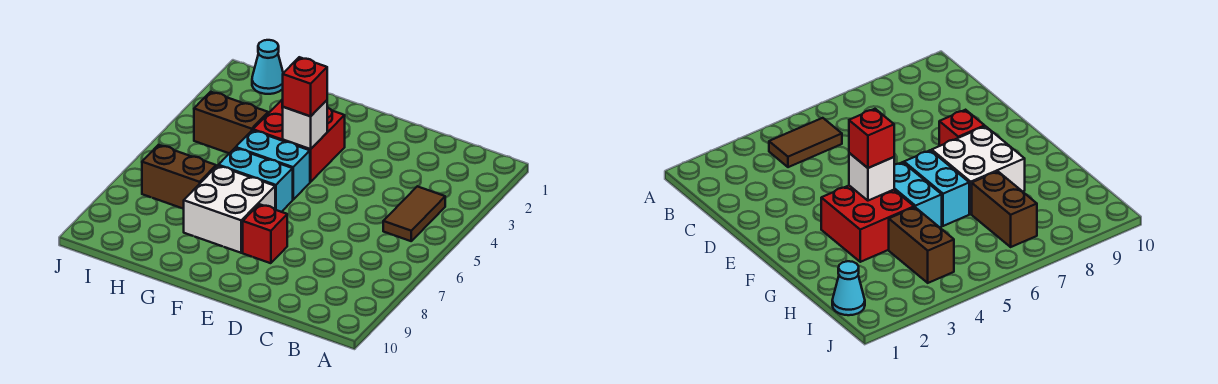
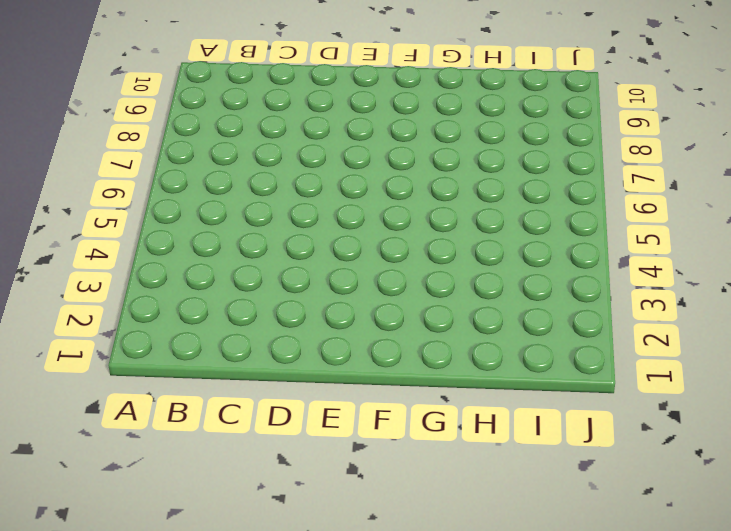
none -> brown 1x2 tile [383,186,445,241]
none -> red 1x1 brick [243,204,287,263]

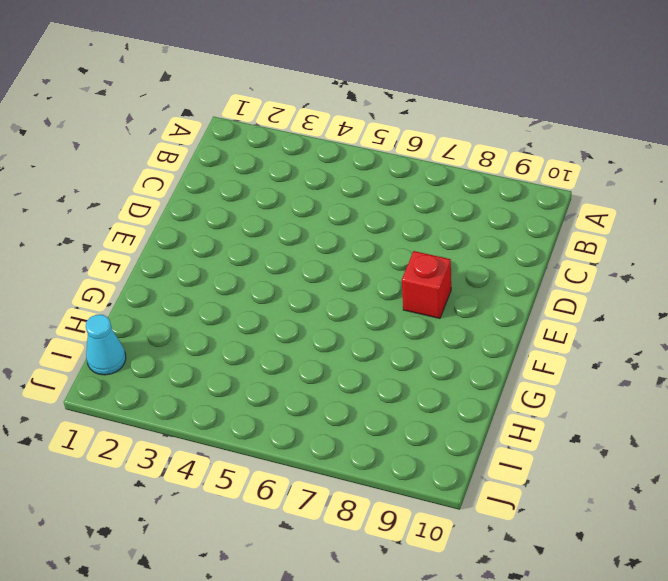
none -> brown 1x2 tile [383,186,445,241]
none -> red 2x2 brick [253,99,345,182]

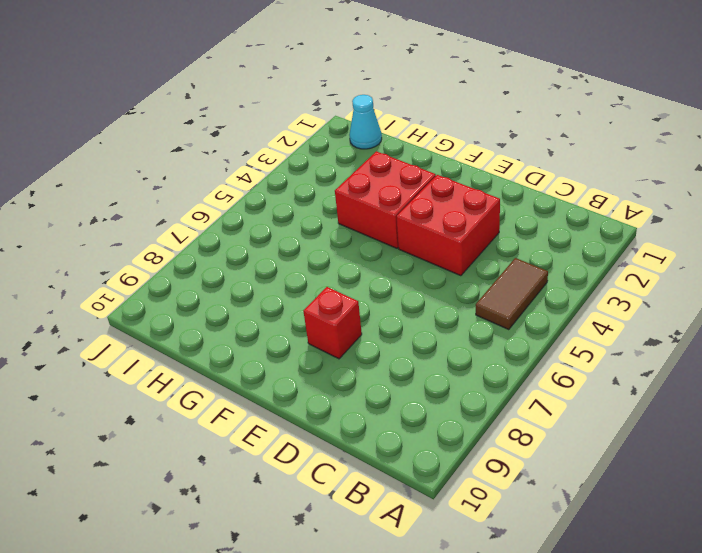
red 2x2 brick [397,175,500,276] -> none
none -> cyan 1x2 brick [236,130,310,199]
none -> cyan 1x2 brick [218,148,293,212]

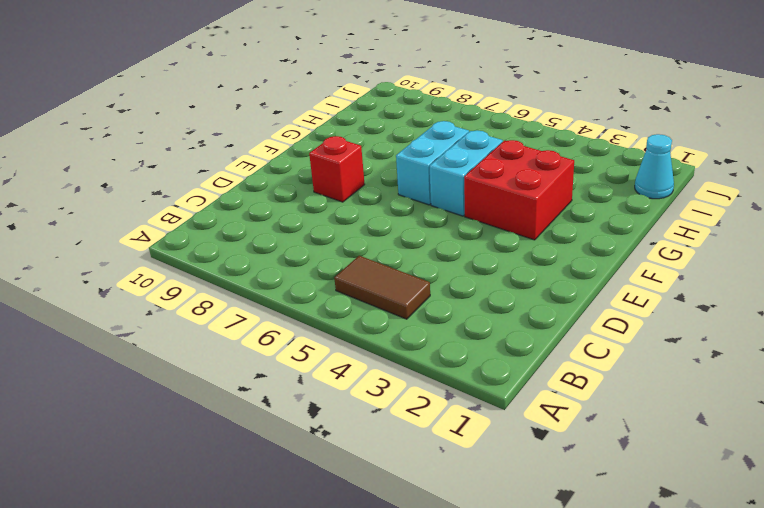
none -> white 2x2 brick [184,166,275,253]
none -> brown 1x2 brick [194,92,268,153]

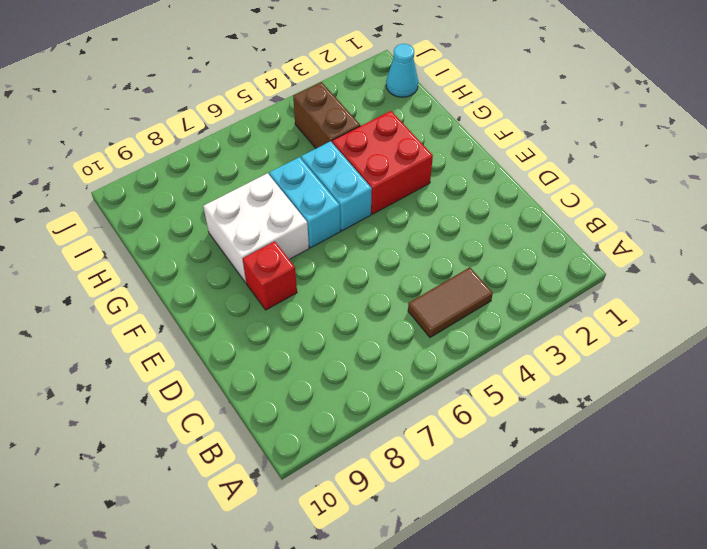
none -> brown 1x2 brick [142,145,216,209]
none -> white 1x1 brick [283,100,327,149]

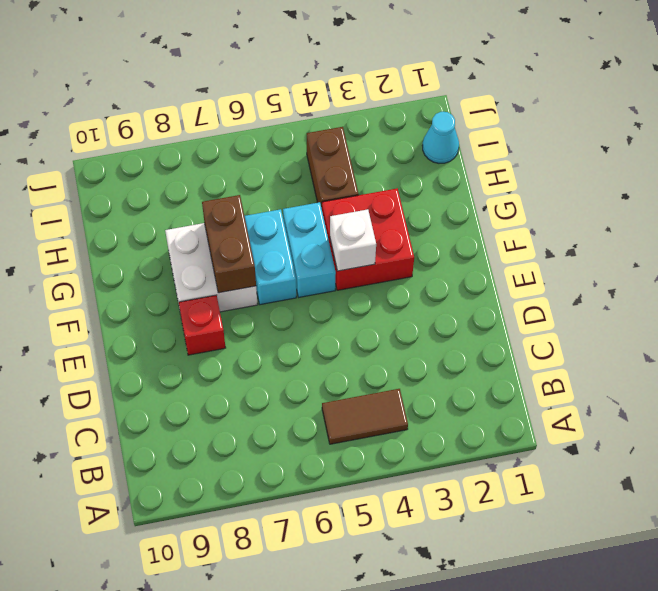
brown 1x2 brick [202,195,256,293] -> brown 1x2 brick moved to [142,145,216,209]
none -> red 1x1 brick [282,57,328,116]

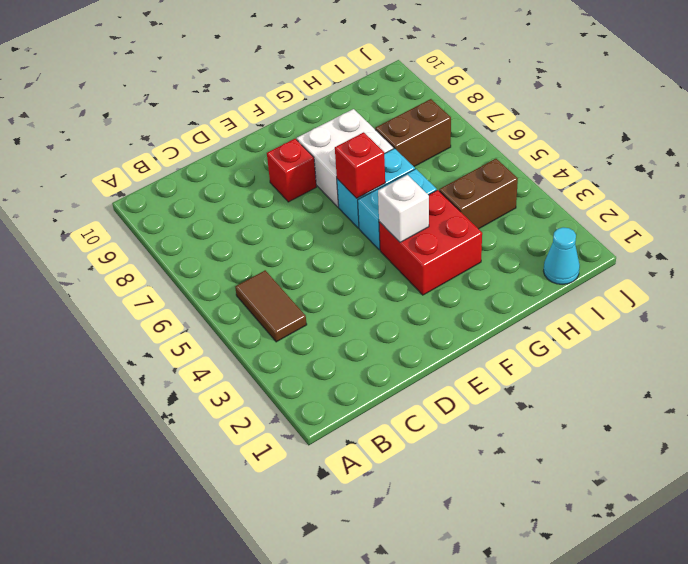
red 1x1 brick [335,132,385,198] -> red 1x1 brick moved to [282,57,328,116]

